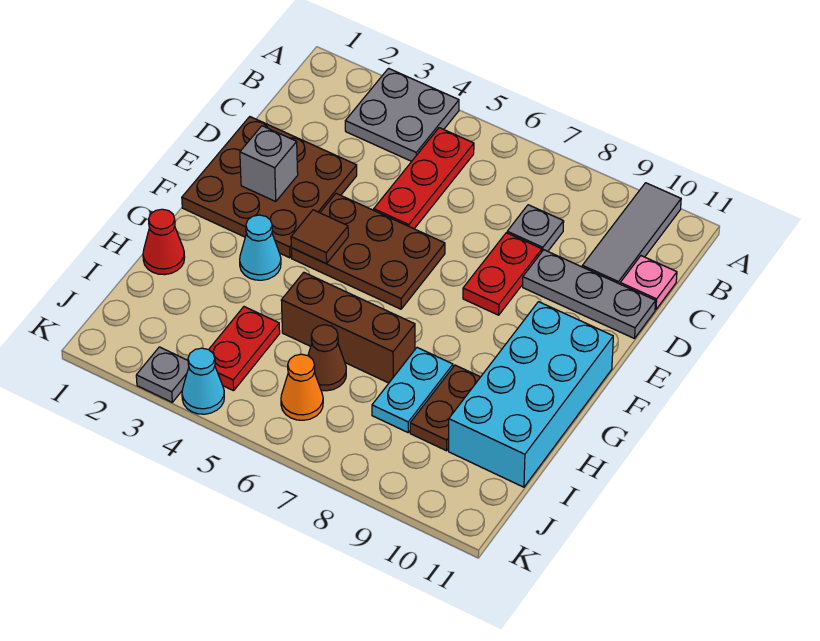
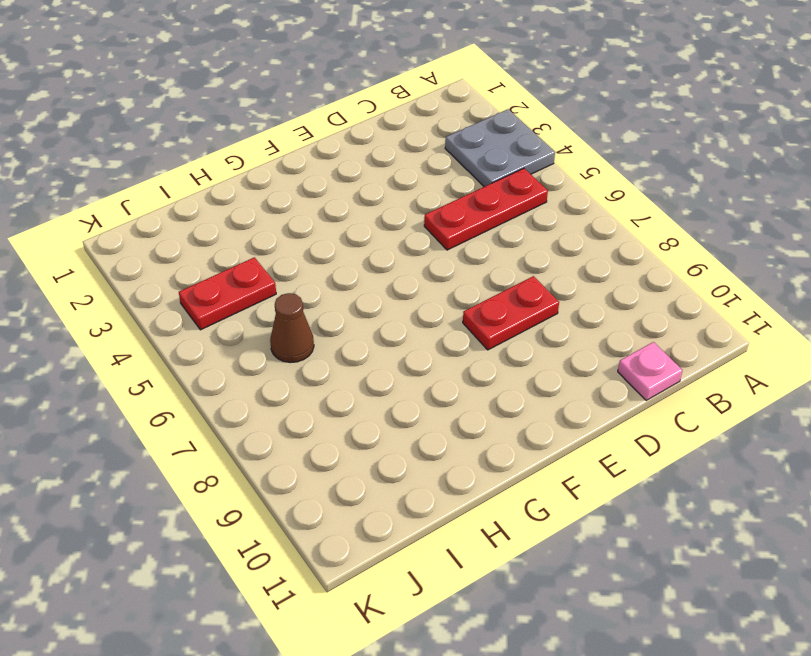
none -> grey 1x3 tile [582,183,681,284]
none -> grey 1x1 plate [507,205,564,251]
none -> brown 3x3 plate [182,117,357,258]

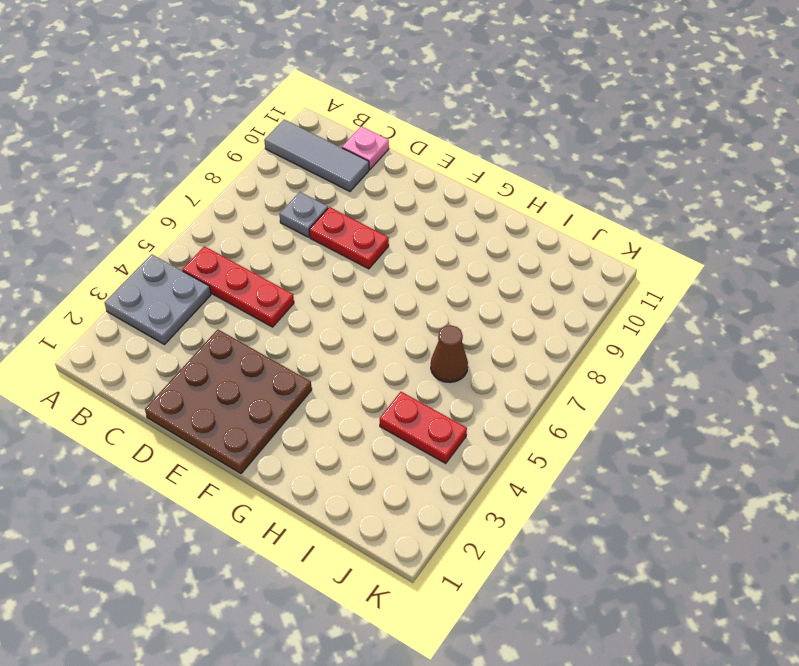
none -> grey 1x3 plate [523,250,656,339]
none -> brown 2x3 plate [291,193,445,309]
none -> cyan 2x4 brick [449,302,613,487]

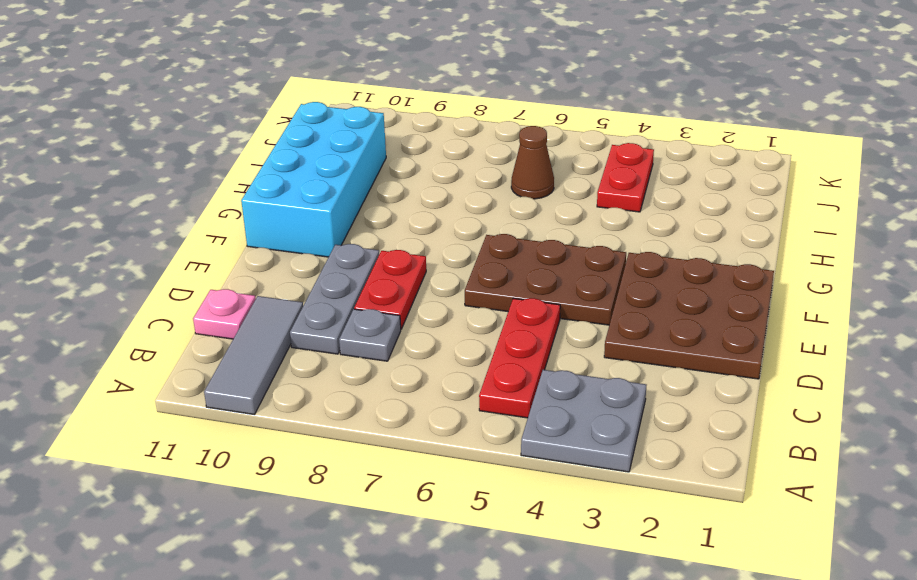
grey 1x3 plate [290,244,379,354] -> grey 1x3 plate turned to [523,250,656,339]
none -> cyan 1x1 cone [240,215,281,280]
none -> red 1x1 cone [143,209,185,275]
none -> brown 1x3 brick [281,273,415,383]

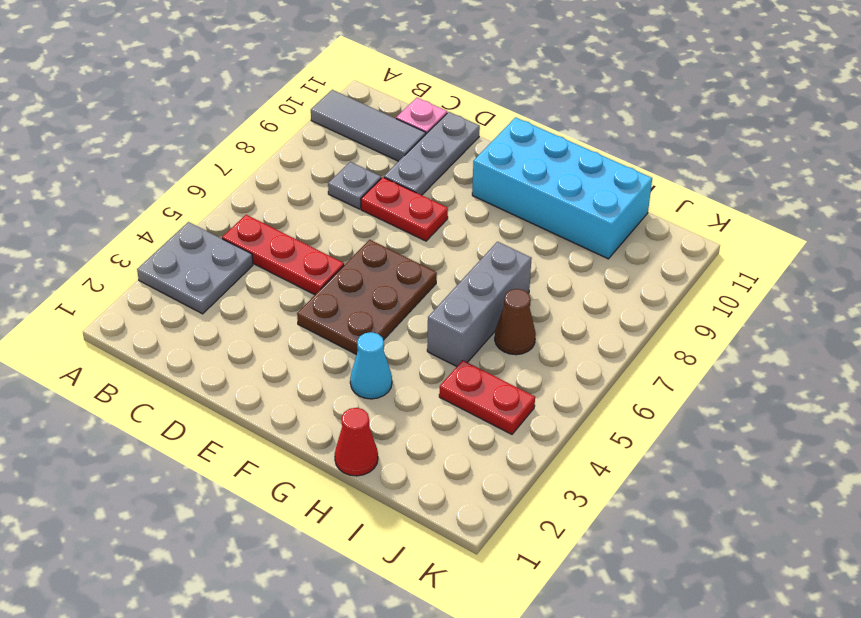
grey 1x3 brick [427,242,532,366] -> brown 1x3 brick [281,273,415,383]
none -> brown 3x3 plate [182,117,357,258]
none -> cyan 1x2 plate [372,348,453,432]
none -> brown 1x2 plate [410,365,480,451]

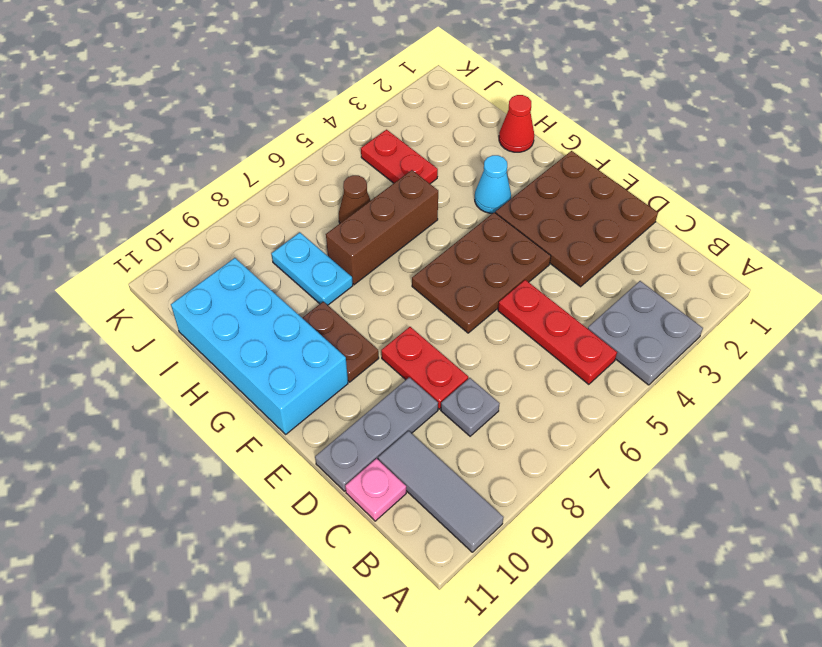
brown 1x2 plate [302,302,379,382] -> brown 1x2 plate moved to [410,365,480,451]
none -> orange 1x1 cone [281,354,323,420]
none -> grey 1x1 plate [136,347,189,402]
none -> cyan 1x1 cone [182,348,224,414]

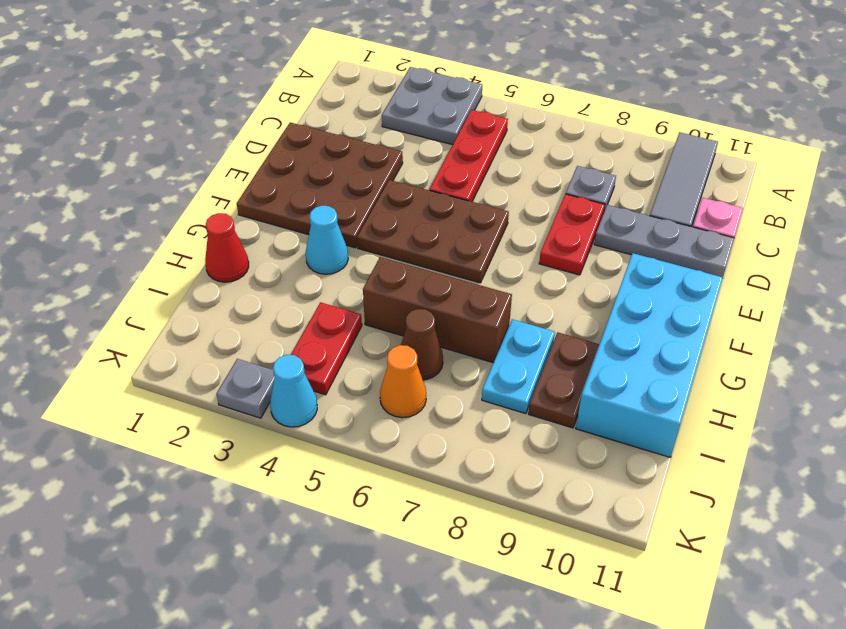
none -> grey 1x1 brick [240,126,298,202]
none -> brown 1x1 tile [291,210,348,264]

